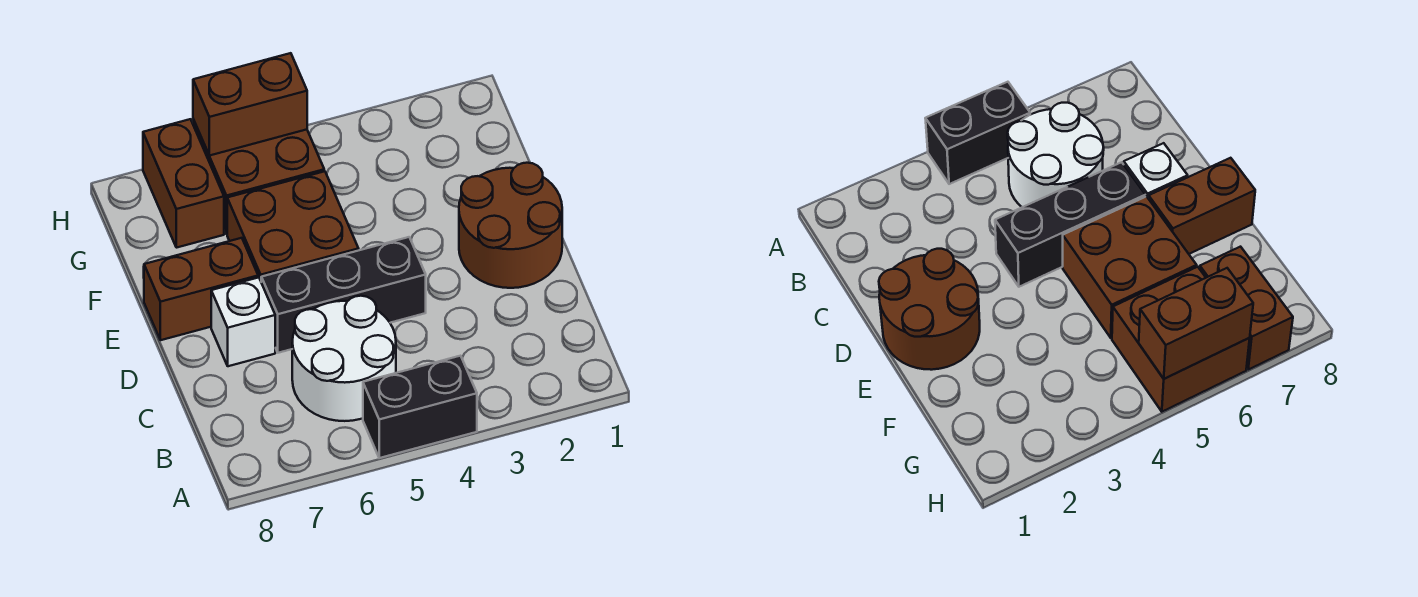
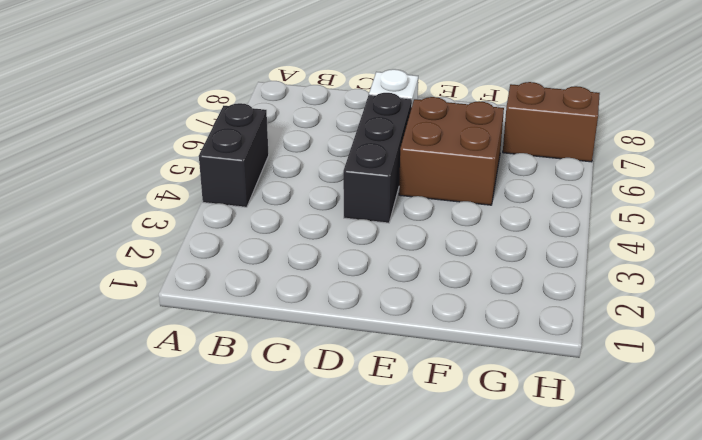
none -> white 2x2 round brick [292,296,396,421]
none -> brown 2x2 round brick [459,163,562,288]

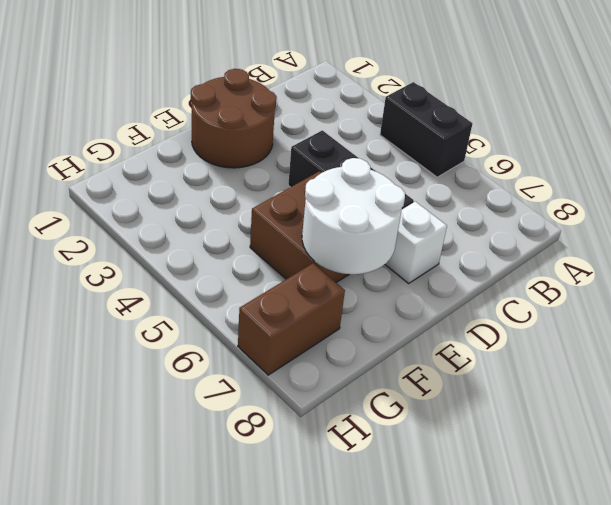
white 2x2 round brick [302,158,405,274] -> white 2x2 round brick moved to [292,296,396,421]
none -> brown 1x2 brick [144,238,258,340]
none -> brown 2x2 brick [193,119,324,234]

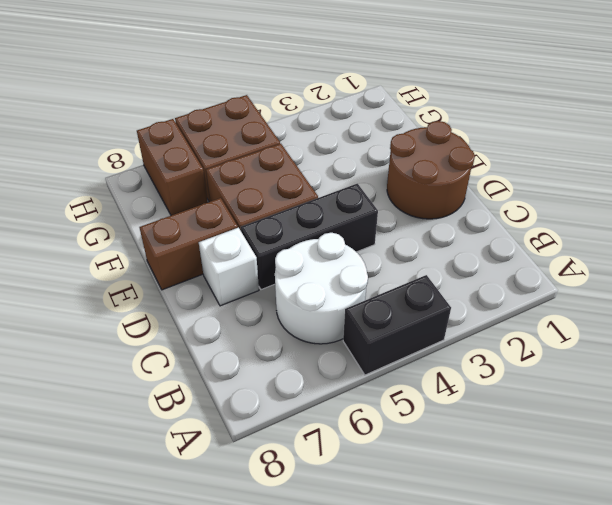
none -> brown 1x2 brick [193,53,307,156]

